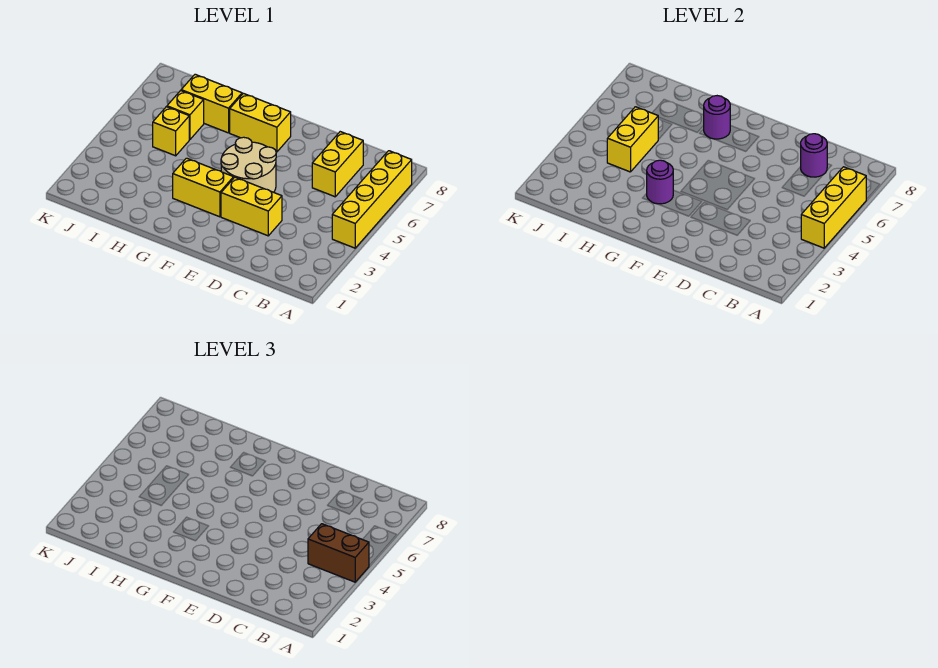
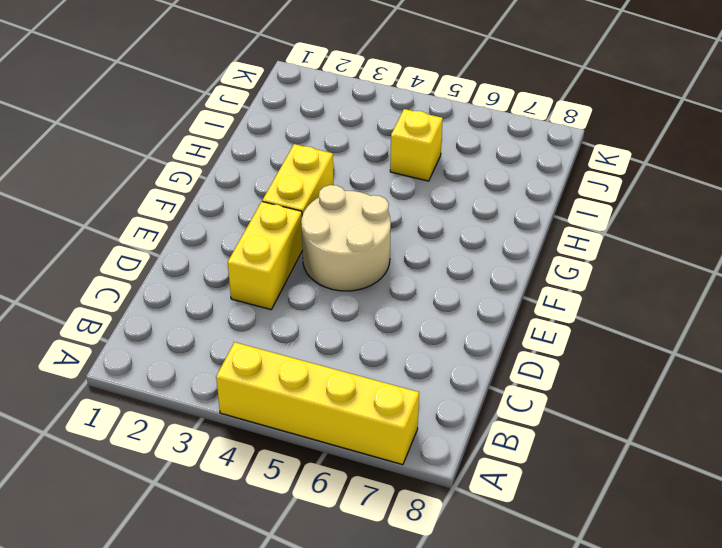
none -> yellow 1x2 brick [312,132,363,197]
none -> yellow 1x2 brick [230,93,291,152]
none -> yellow 1x2 brick [181,74,242,133]

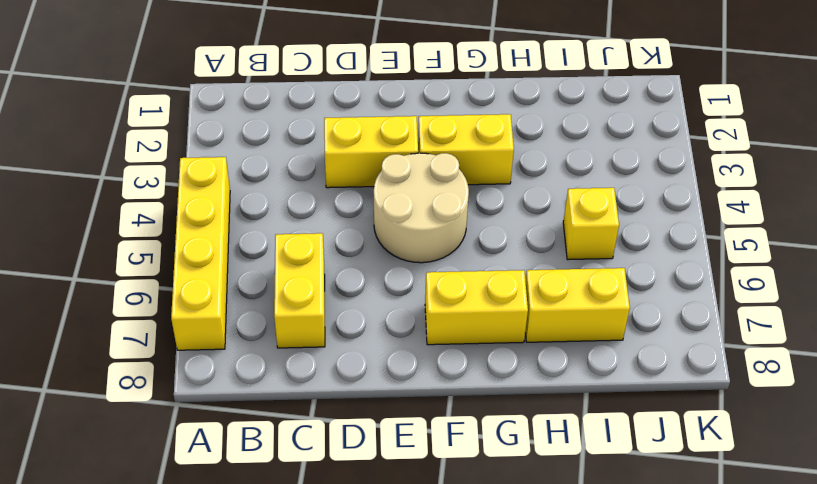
none -> yellow 1x1 brick [167,91,204,140]
none -> yellow 1x3 brick [801,167,866,248]
none -> purple 1x1 round brick [801,134,827,177]

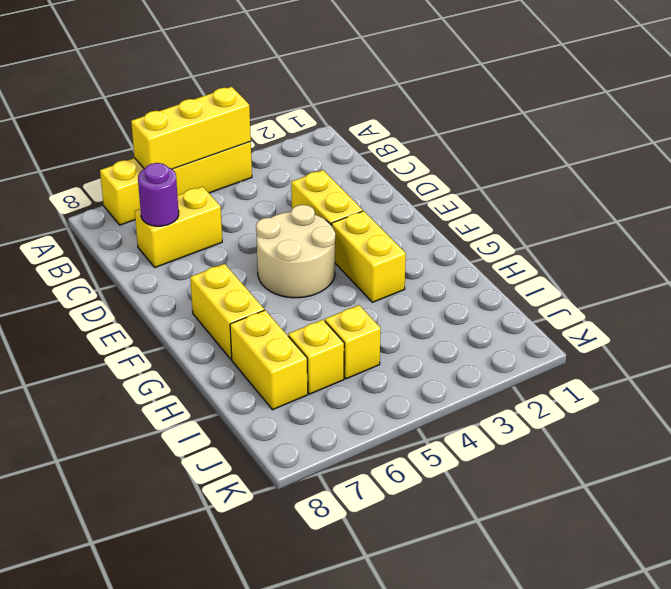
none -> purple 1x1 round brick [647,160,673,204]
none -> purple 1x1 round brick [704,96,730,139]
none -> yellow 1x2 brick [607,107,658,172]

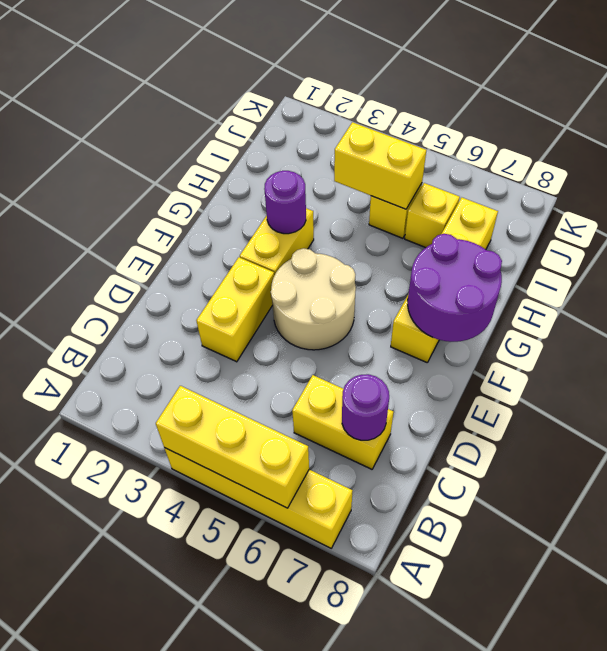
purple 2x2 round brick [408,234,502,342] -> purple 1x1 round brick [704,96,730,139]
none -> brown 1x2 brick [308,524,369,582]

